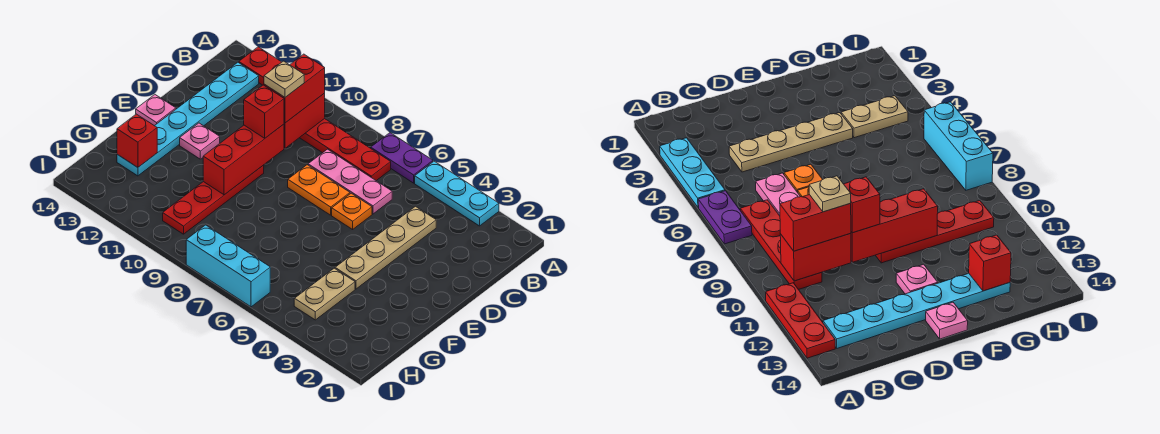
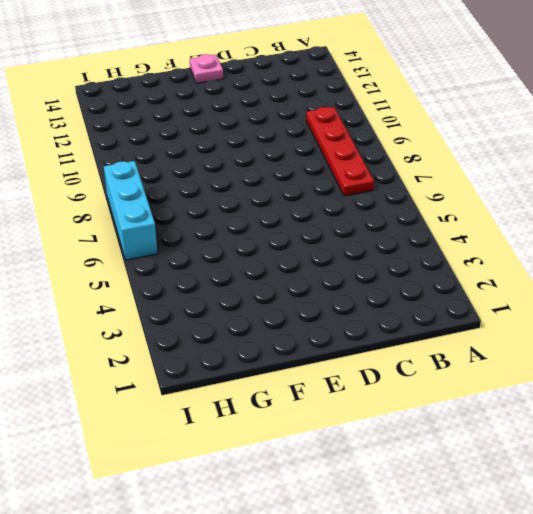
none -> cyan 1x3 plate [415,161,499,226]
none -> purple 1x2 plate [371,133,433,183]
none -> red 1x3 plate [239,47,281,85]

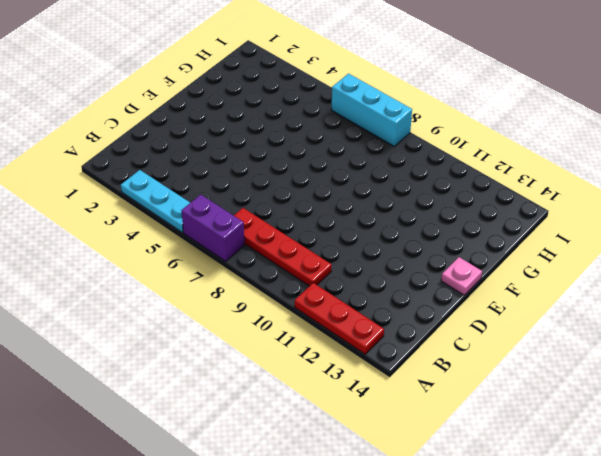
purple 1x2 brick [181,195,245,261] -> purple 1x2 plate [371,133,433,183]
none -> cyan 1x6 plate [117,62,259,176]
none -> tan 1x4 plate [335,206,436,289]
none -> pink 1x3 plate [308,149,392,214]

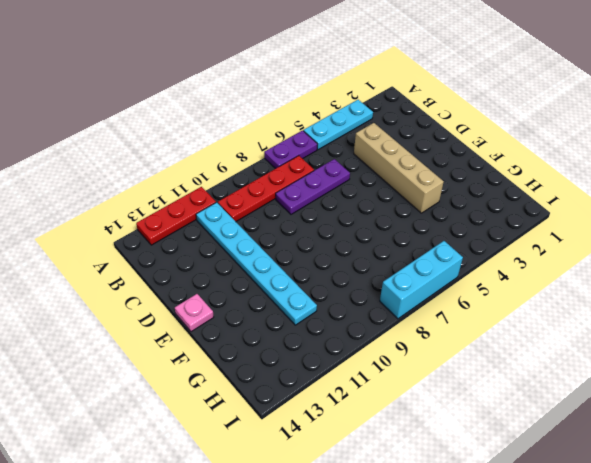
cyan 1x6 plate [196,202,317,325] -> cyan 1x6 plate moved to [117,62,259,176]
tan 1x4 brick [354,123,444,213] -> tan 1x4 plate [335,206,436,289]
purple 1x3 plate [276,159,350,214] -> pink 1x3 plate [308,149,392,214]
none -> orange 1x1 plate [332,193,372,229]
none -> orange 1x2 plate [288,165,350,215]
none -> red 1x4 plate [163,165,264,234]

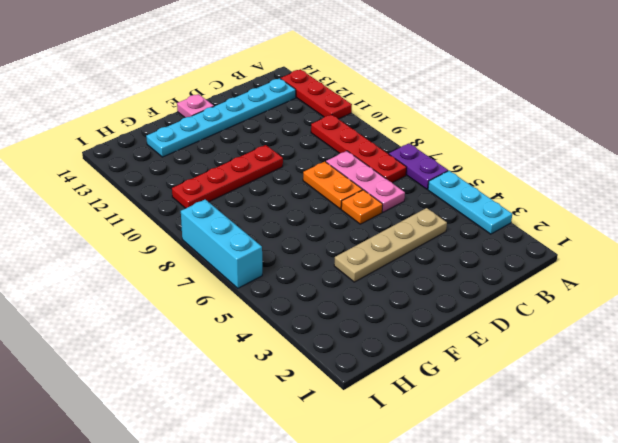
none -> pink 1x1 plate [180,123,220,159]
none -> tan 1x2 plate [294,268,355,320]
none -> red 1x2 brick [284,93,325,148]

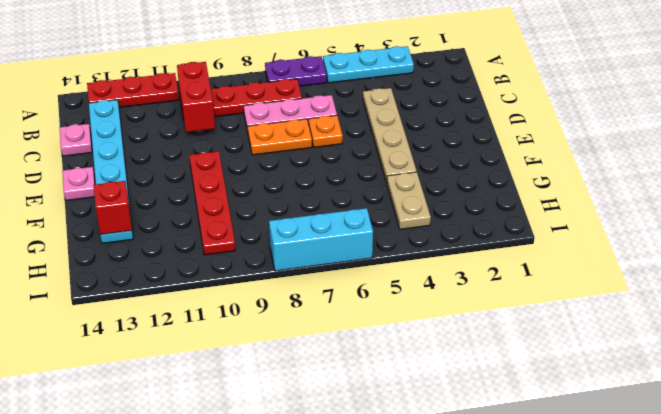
pink 1x1 plate [60,124,92,156] -> pink 1x1 plate moved to [180,123,220,159]
none -> red 1x3 brick [203,124,284,195]
none -> red 1x2 brick [264,54,325,123]
none -> red 1x1 brick [244,85,284,138]

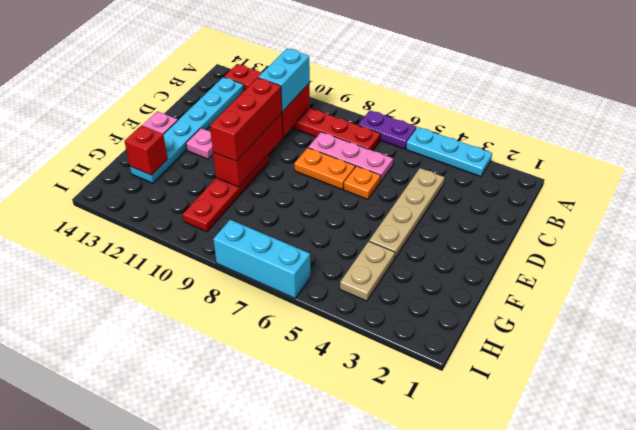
cyan 1x2 brick [258,49,310,112] -> red 1x2 brick [264,54,325,123]
red 1x3 brick [210,78,282,161] -> red 1x1 brick [244,85,284,138]
none -> tan 1x1 plate [264,61,304,97]

